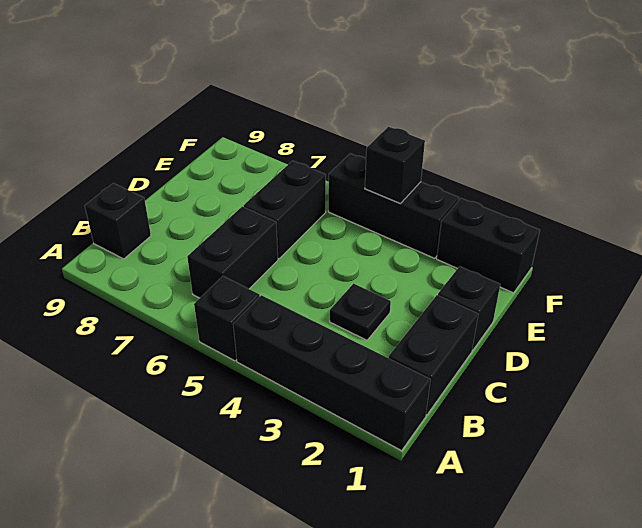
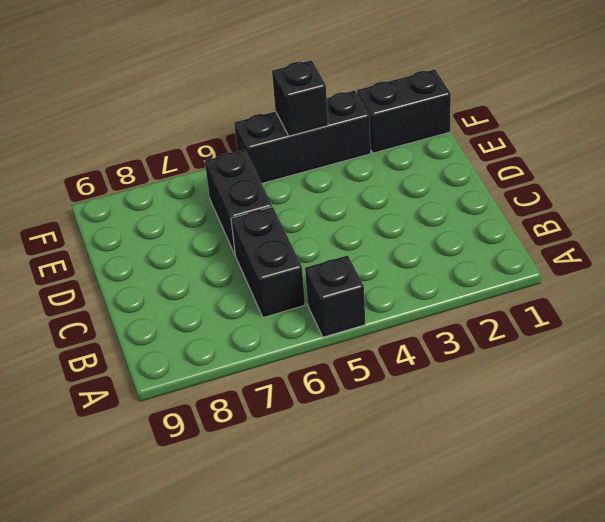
none -> black 1x4 brick [233,295,431,451]
none -> black 1x2 brick [388,295,479,415]

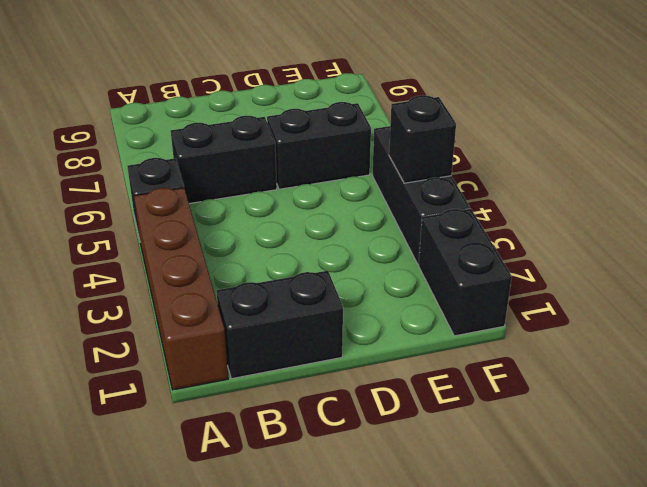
brown 1x4 brick [134,188,228,390] -> black 1x4 brick [233,295,431,451]
none -> black 1x1 brick [85,183,151,259]
none -> black 1x1 plate [330,284,391,340]

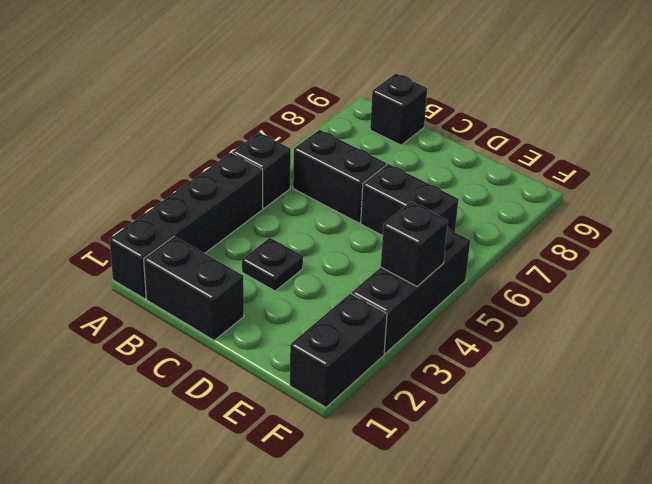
none -> black 1x1 brick [438,266,500,350]

